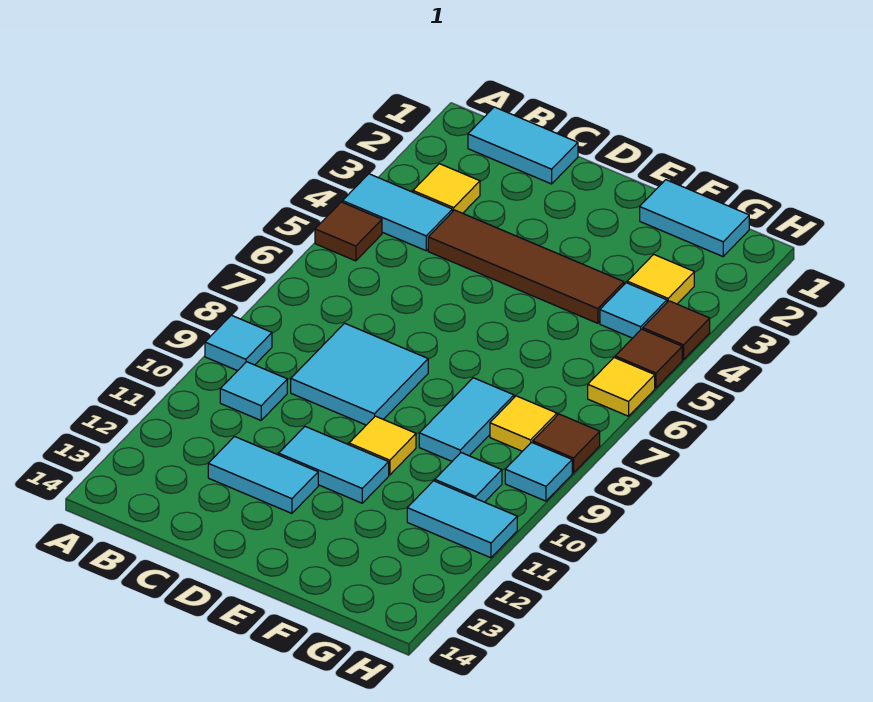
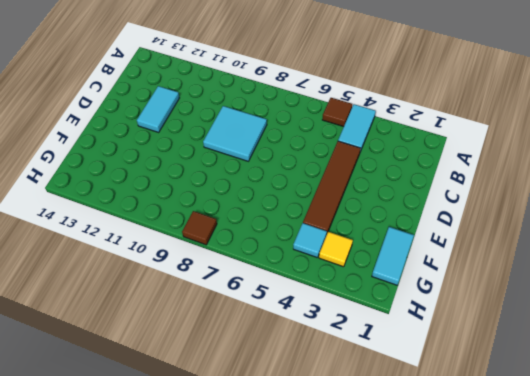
none -> cyan 1x1 tile [205,315,272,371]
none -> cyan 1x2 tile [468,107,578,184]
none -> yellow 1x1 tile [413,164,480,213]

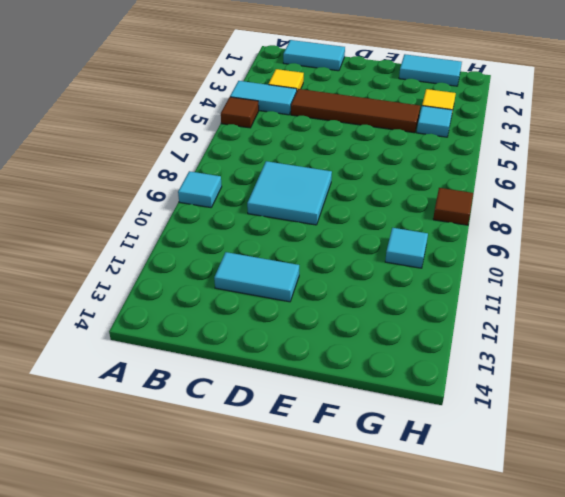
none -> cyan 1x1 tile [220,362,287,420]
none -> cyan 1x2 tile [279,427,389,503]
none -> yellow 1x1 tile [349,416,416,475]

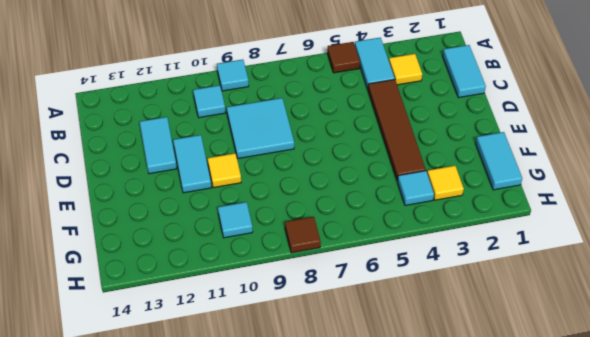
none -> cyan 1x2 tile [419,378,514,461]
none -> yellow 1x1 tile [490,396,557,451]
none -> cyan 1x2 tile [407,481,517,558]

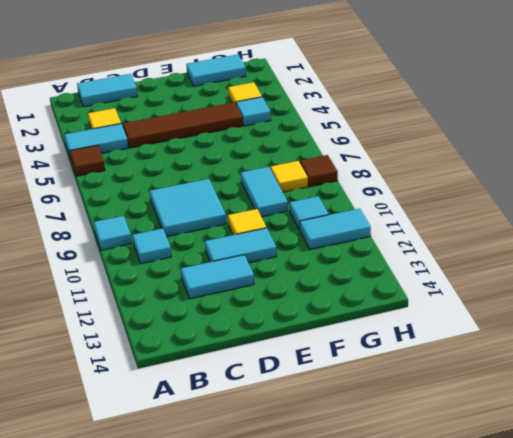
none -> brown 1x1 tile [643,301,710,360]
none -> brown 1x1 tile [615,329,682,388]
none -> yellow 1x1 tile [588,358,655,416]

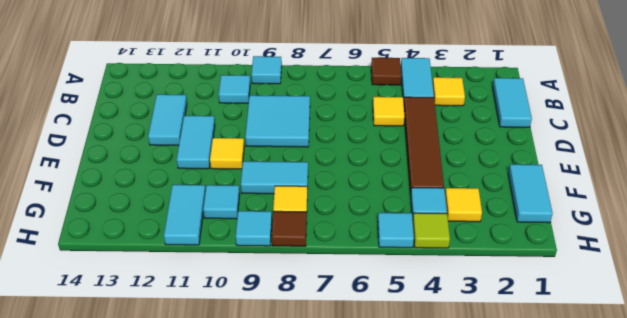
yellow 1x1 tile [373,97,405,126] -> yellow 1x1 tile moved to [588,358,655,416]
lime 1x1 tile [413,213,450,248] -> brown 1x1 tile [643,301,710,360]
cyan 1x1 tile [378,213,414,248] -> brown 1x1 tile [615,329,682,388]

